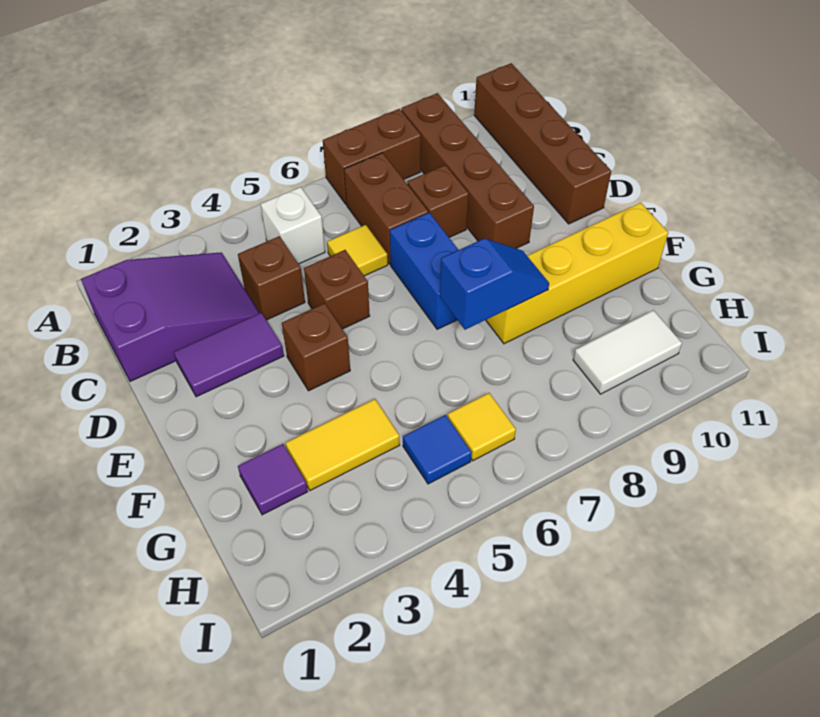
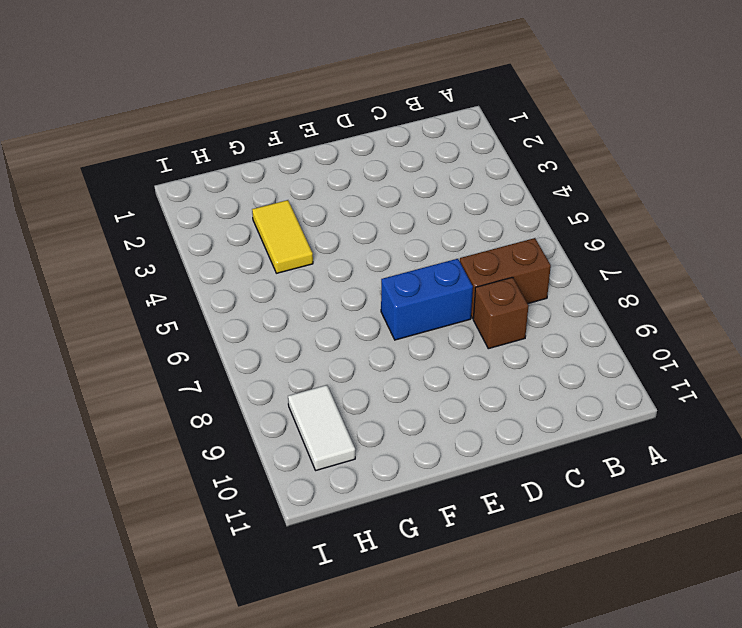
none -> brown 1x2 brick [323,109,421,204]
none -> brown 1x4 brick [401,93,534,249]
none -> brown 1x4 brick [474,63,611,224]

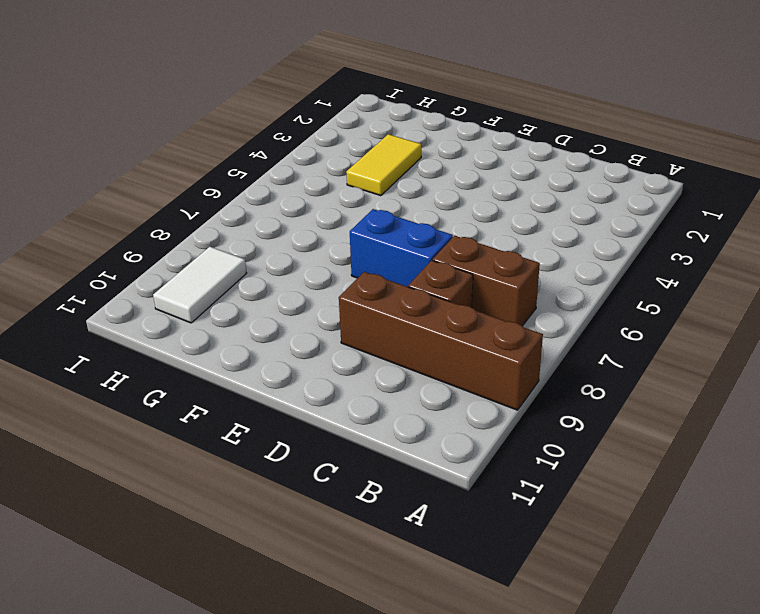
none -> brown 1x2 brick [323,109,421,204]
none -> brown 1x4 brick [474,63,611,224]
none -> purple 2x3 slope [81,253,259,381]

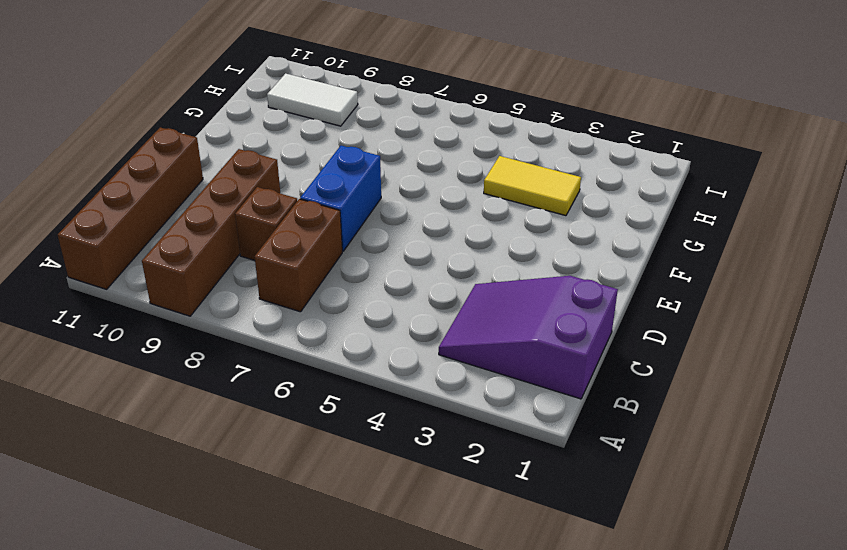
none -> brown 1x2 brick [323,109,421,204]
none -> white 1x1 brick [261,187,325,264]
none -> brown 1x1 brick [238,236,305,320]

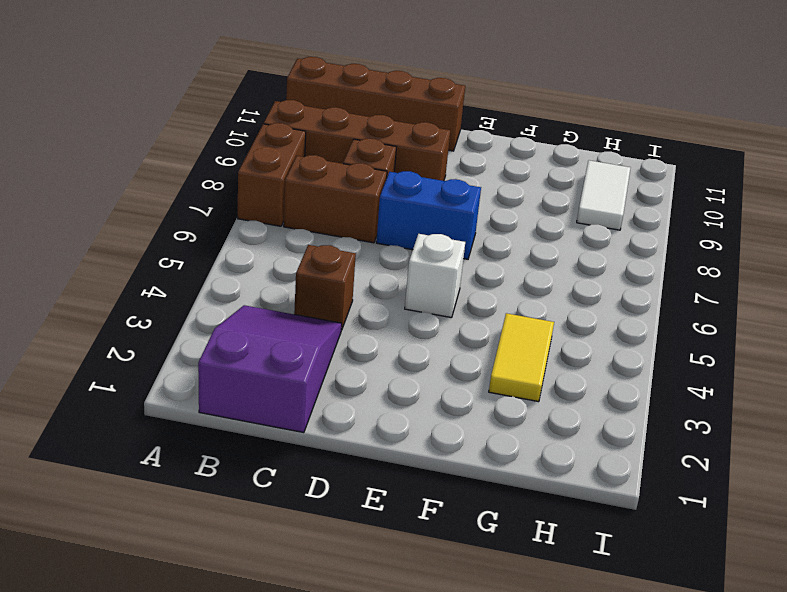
white 1x1 brick [405,234,465,318] -> white 1x1 brick moved to [261,187,325,264]
none -> yellow 1x1 tile [327,225,388,276]
none -> purple 1x2 tile [174,313,284,397]
none -> brown 1x1 brick [304,250,370,329]

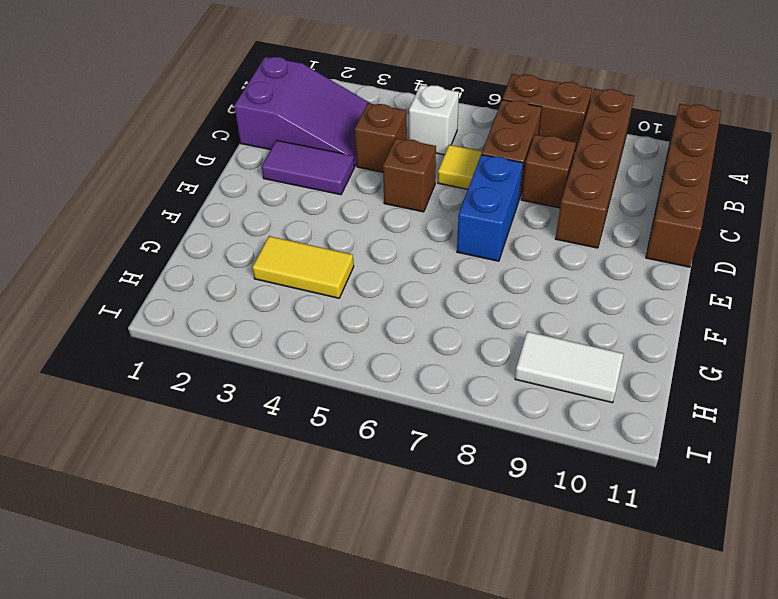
none -> brown 1x1 brick [282,303,350,391]
none -> yellow 1x4 brick [486,203,668,344]
none -> purple 1x1 tile [238,444,308,515]

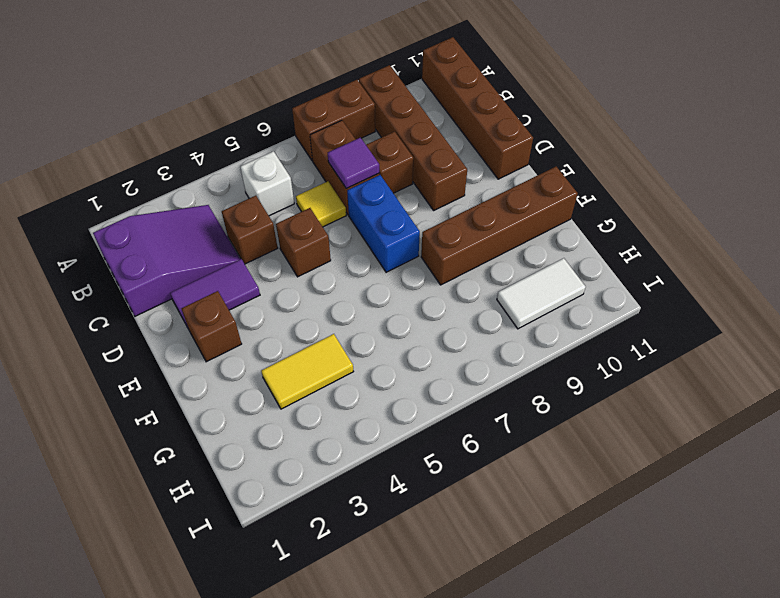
purple 1x1 tile [328,138,379,188] -> purple 1x1 tile moved to [238,444,308,515]
brown 1x1 brick [182,291,242,362] -> brown 1x1 brick moved to [282,303,350,391]
brown 1x4 brick [421,167,578,285] -> yellow 1x4 brick [486,203,668,344]
none -> blue 1x1 tile [403,415,472,484]
none -> yellow 1x1 tile [447,393,516,461]
none -> blue 1x2 slope [440,238,549,330]

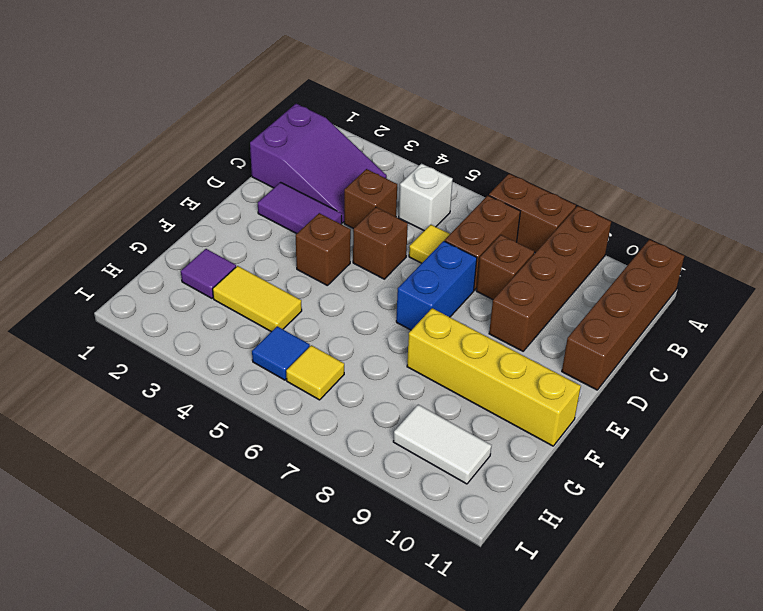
none -> blue 1x2 slope [440,238,549,330]

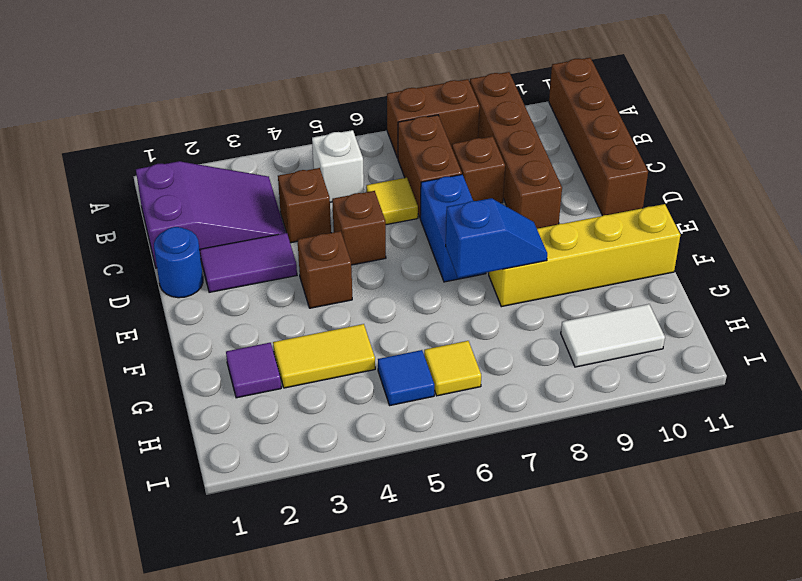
blue 1x1 round brick [154,227,203,298] -> none

